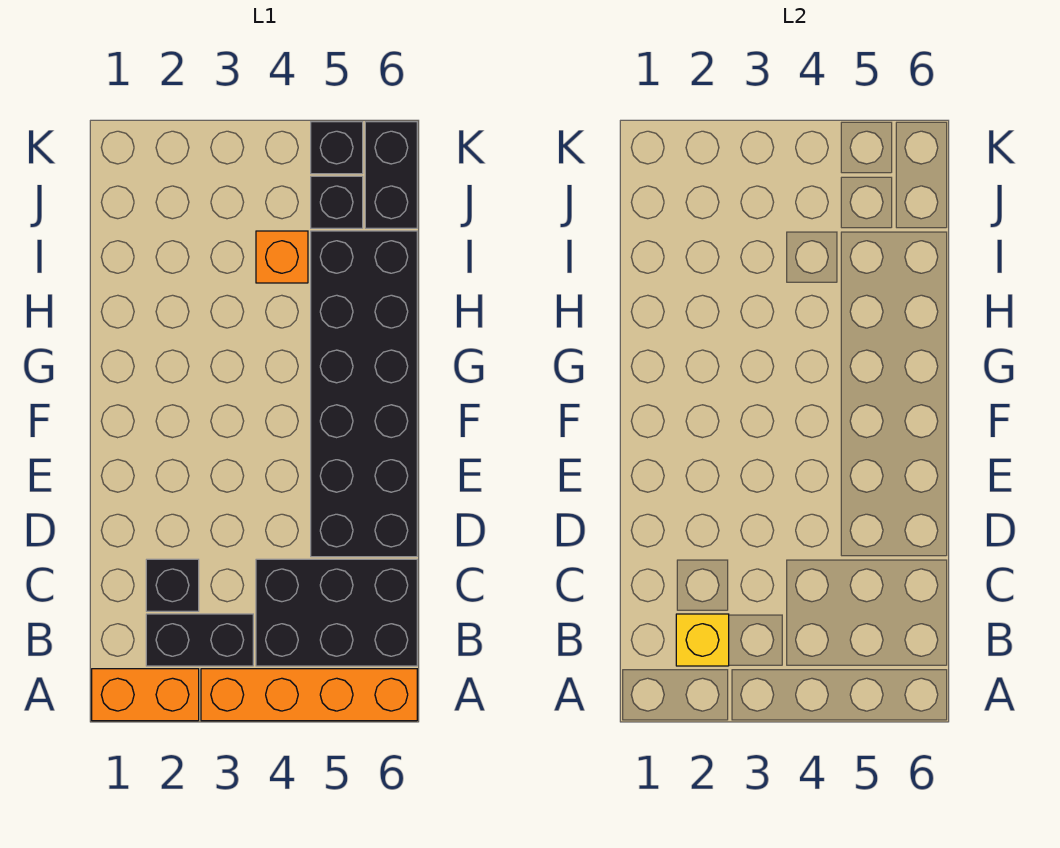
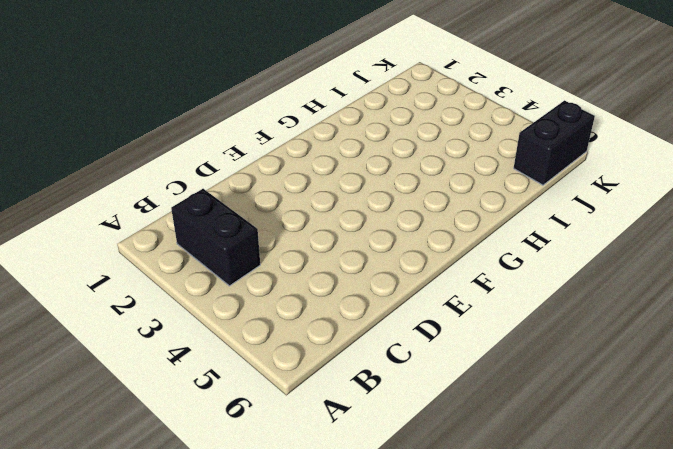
none -> orange 1x2 brick [92,669,199,721]
none -> orange 1x4 brick [201,669,417,721]

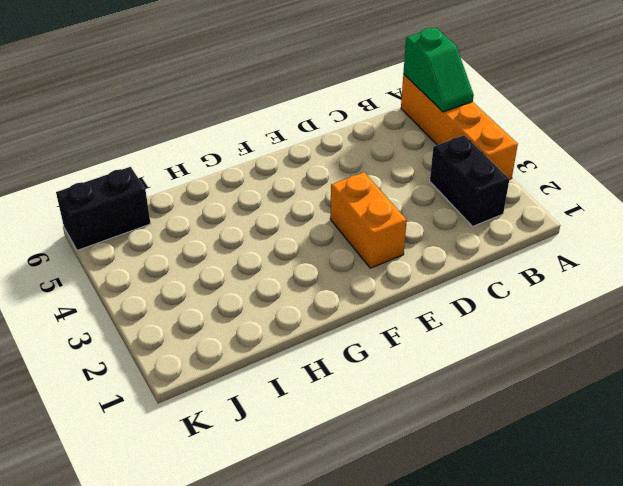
green 1x2 slope [403,28,474,112] -> none
orange 1x2 brick [330,172,407,268] -> orange 1x2 brick moved to [92,669,199,721]
none -> black 2x3 brick [256,559,417,666]
none -> black 1x1 brick [146,559,199,611]

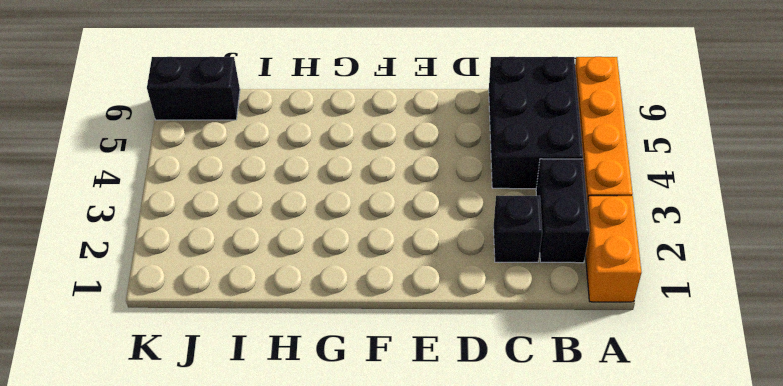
none -> black 2x6 brick [311,231,417,557]
none -> orange 1x1 brick [256,231,308,283]

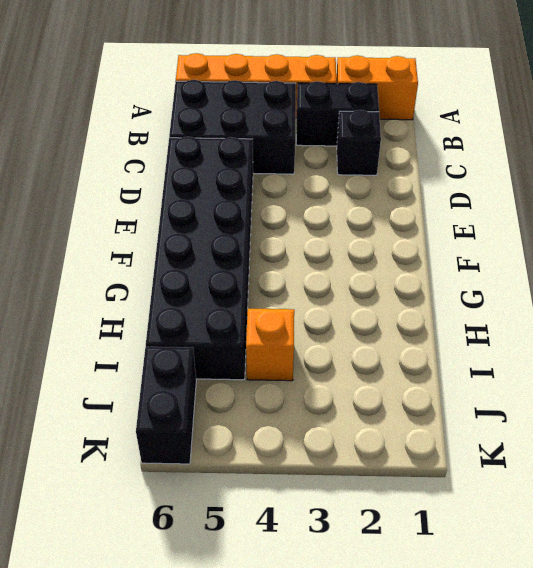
none -> black 1x1 brick [311,176,363,228]
none -> black 1x1 brick [311,122,363,174]

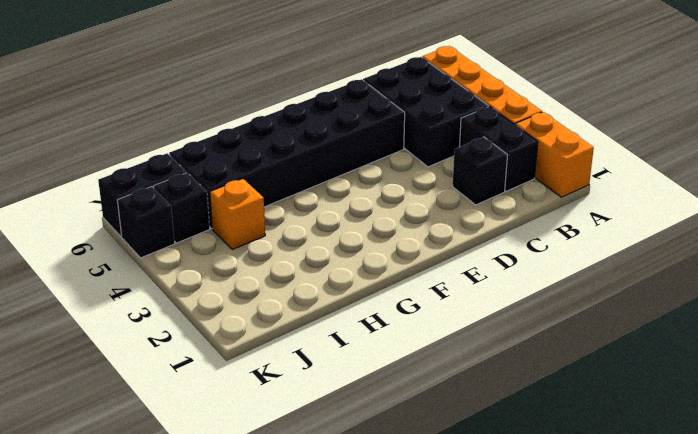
none -> yellow 1x1 brick [676,614,729,666]

